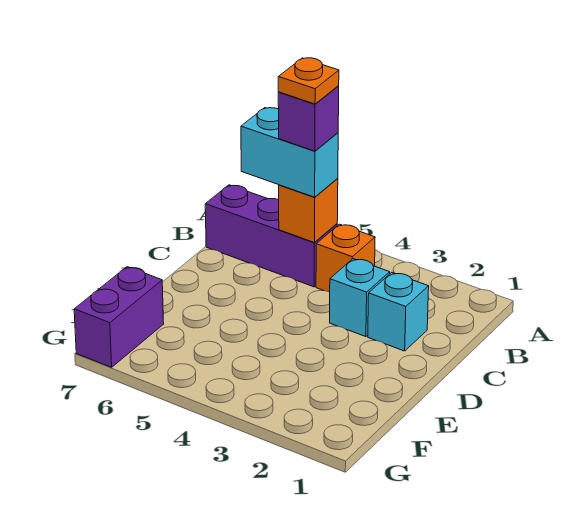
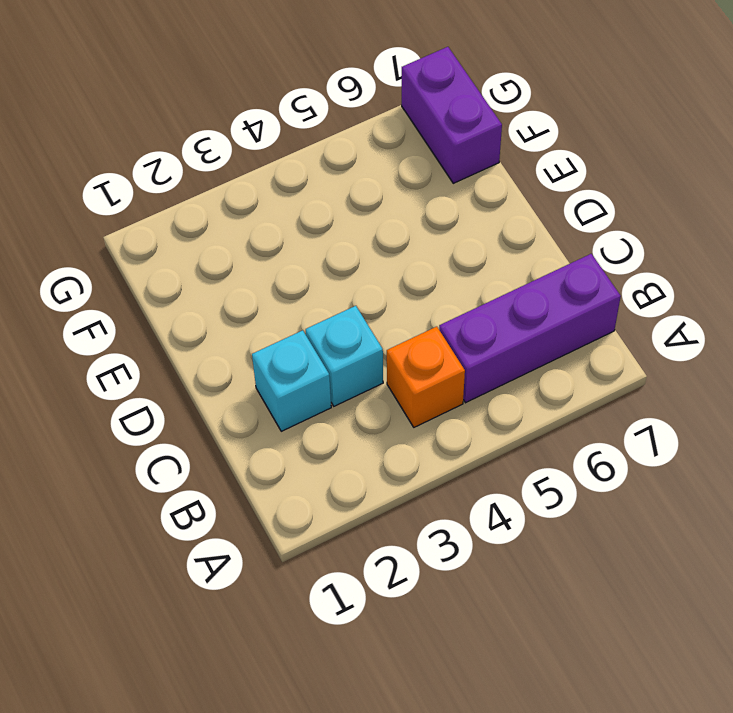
none -> orange 1x1 brick [279,178,338,243]
none -> cyan 1x2 brick [241,108,338,197]

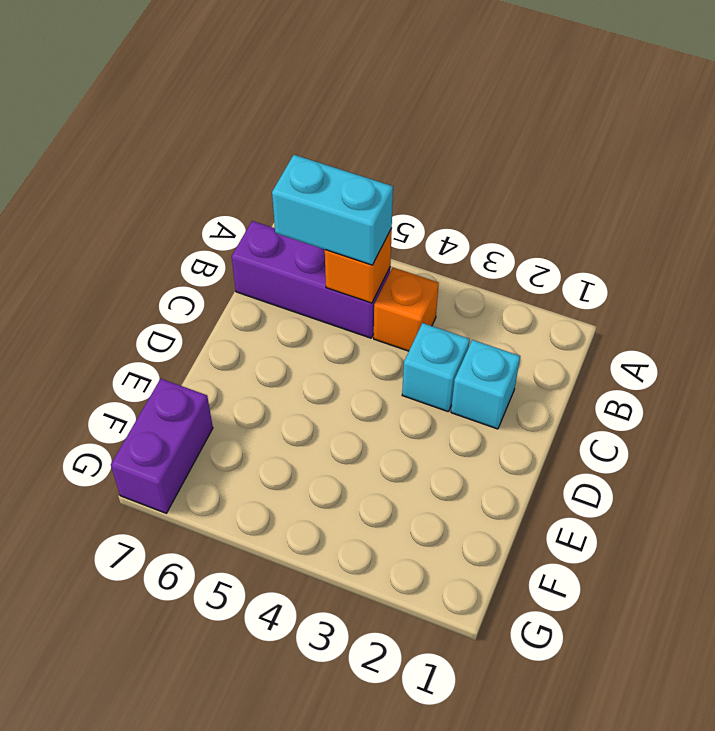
none -> purple 1x1 brick [278,86,339,151]
none -> orange 1x1 plate [278,58,339,104]

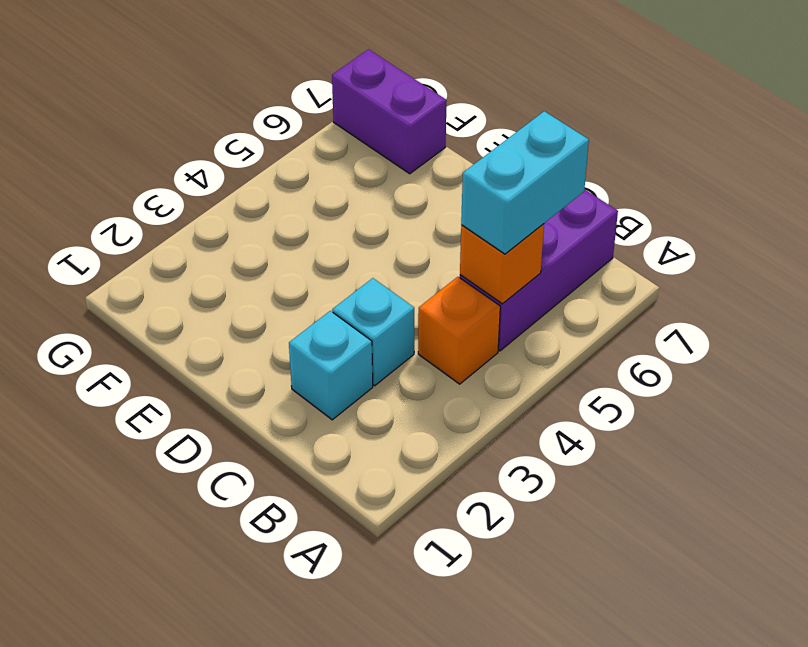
none -> purple 1x1 brick [278,86,339,151]
none -> orange 1x1 plate [278,58,339,104]

